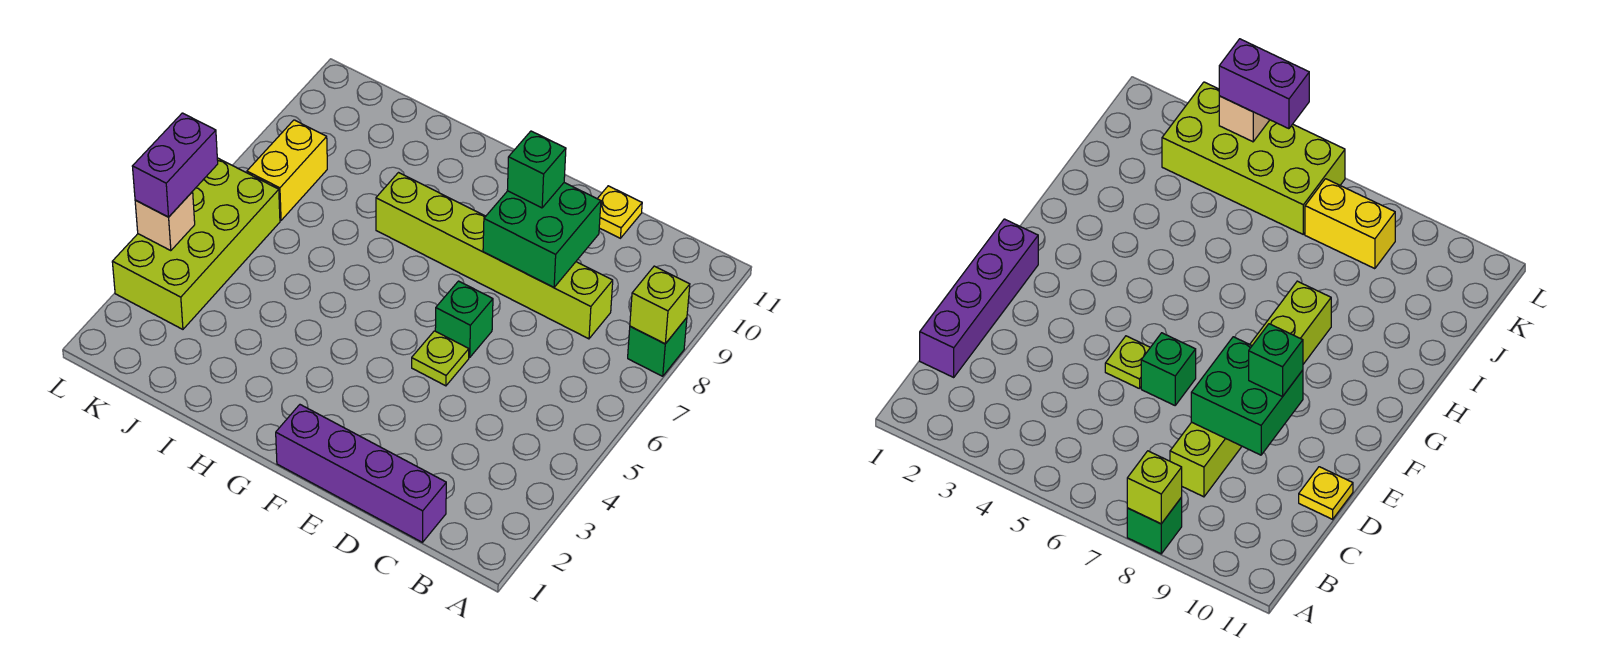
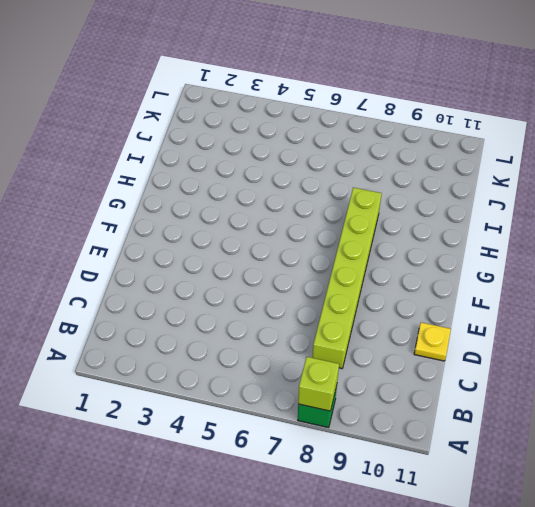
none -> purple 1x4 brick [276,405,446,542]
none -> lime 1x1 plate [412,331,469,386]
none -> green 1x1 brick [435,281,493,357]

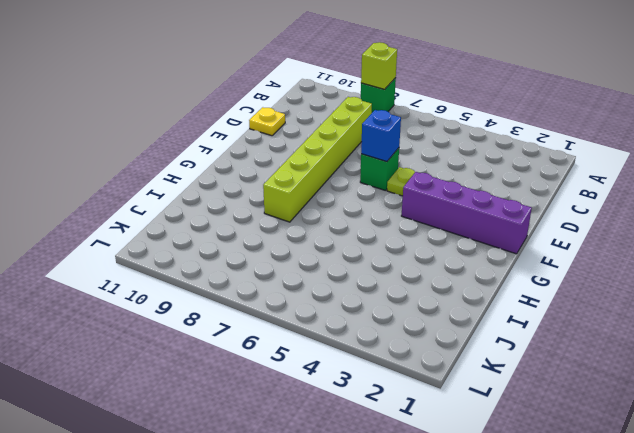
blue 1x1 brick [361,110,401,162] -> none
purple 1x4 brick [402,172,532,254] -> purple 1x4 brick turned to [276,405,446,542]
none -> lime 2x4 brick [112,158,280,329]
none -> yellow 1x2 brick [247,120,327,220]
none -> green 2x2 brick [483,183,601,287]

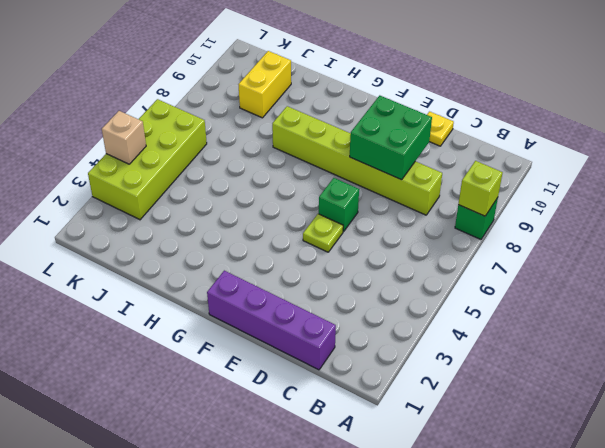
yellow 1x2 brick [238,51,291,118] -> yellow 1x2 brick moved to [247,120,327,220]
none -> green 1x1 brick [507,131,566,208]
none -> purple 1x2 brick [132,113,218,217]

